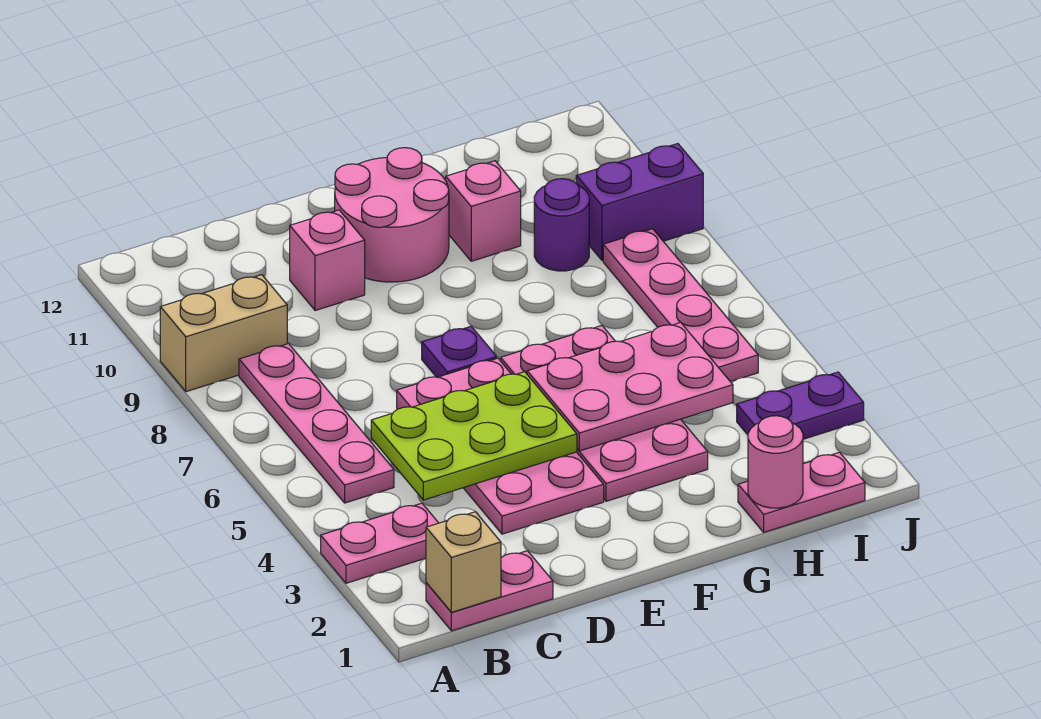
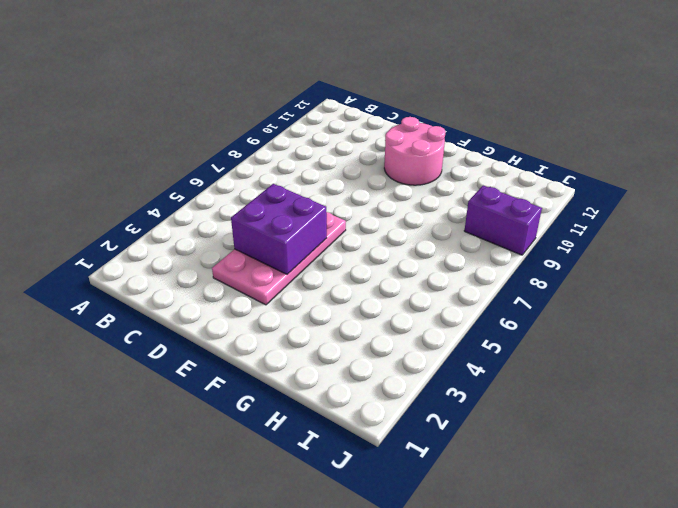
purple 2x2 brick [231,184,327,274] -> lime 2x3 plate [371,372,577,500]
none -> pink 1x2 plate [321,503,438,583]
none -> tan 1x2 brick [160,275,287,392]
none -> pink 1x2 plate [426,551,553,631]

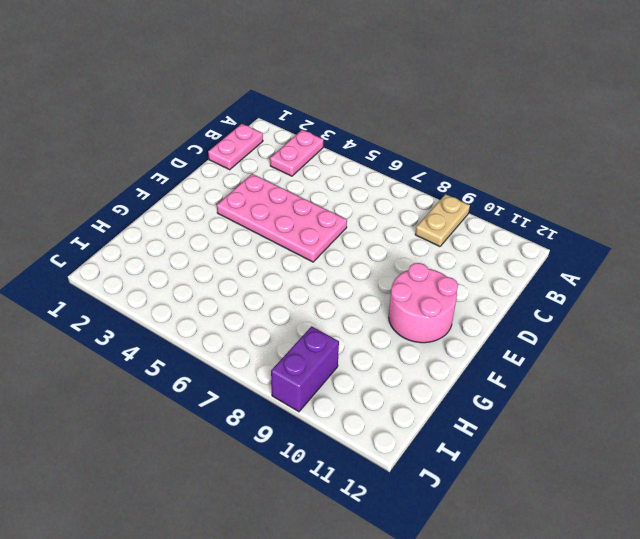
tan 1x2 plate [415,194,470,247] -> tan 1x2 brick [160,275,287,392]
none -> pink 1x4 plate [239,344,394,503]
none -> pink 1x1 brick [290,210,365,311]
none -> purple 1x1 plate [422,326,497,377]

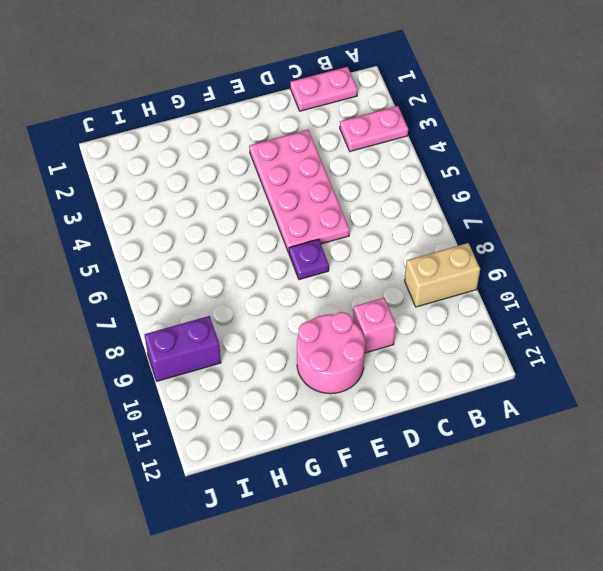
none -> pink 1x4 plate [239,344,394,503]
none -> pink 2x4 plate [501,326,708,501]
none -> pink 1x1 brick [446,161,521,261]

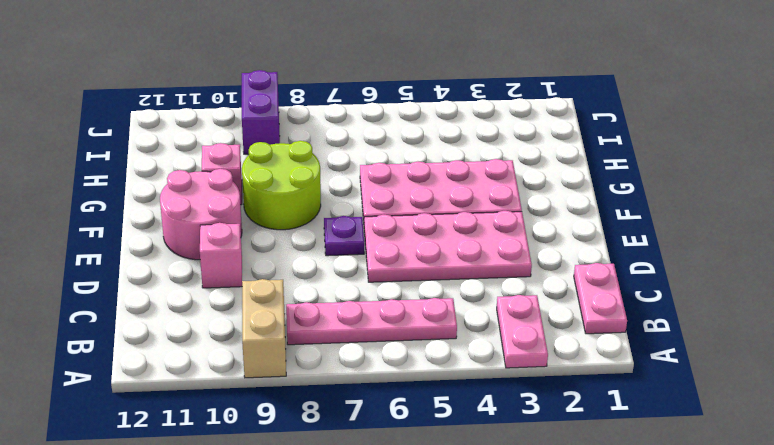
lime 2x2 round brick [242,141,321,230] -> none
none -> pink 1x2 plate [738,452,865,532]
none -> purple 1x1 round brick [534,179,589,271]
none -> purple 1x2 plate [737,372,864,439]

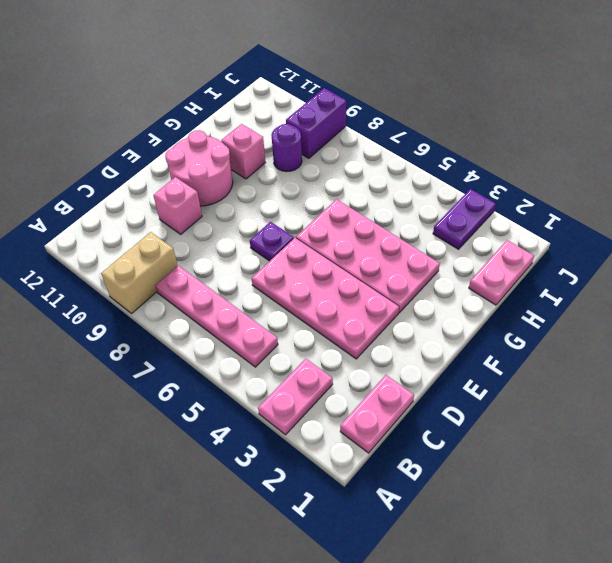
none -> pink 1x4 plate [603,229,758,382]
none -> tan 1x1 brick [426,512,501,612]
none -> lime 2x3 plate [371,372,577,500]

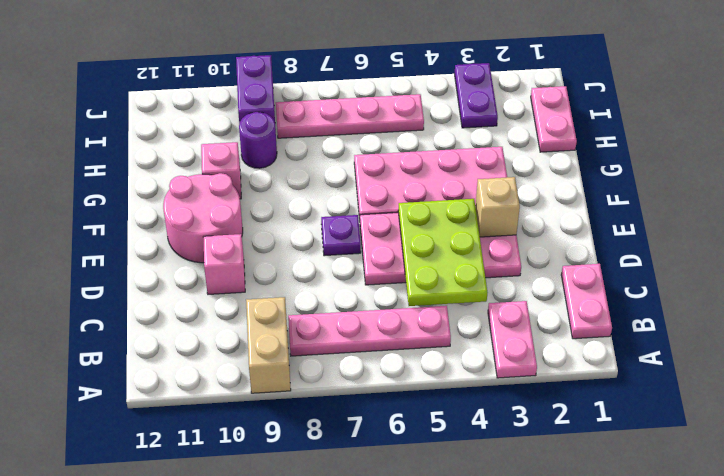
tan 1x1 brick [475,177,520,237] -> tan 1x1 brick moved to [426,512,501,612]
none -> pink 2x3 plate [527,323,733,451]
none -> pink 1x1 round brick [748,416,803,508]

